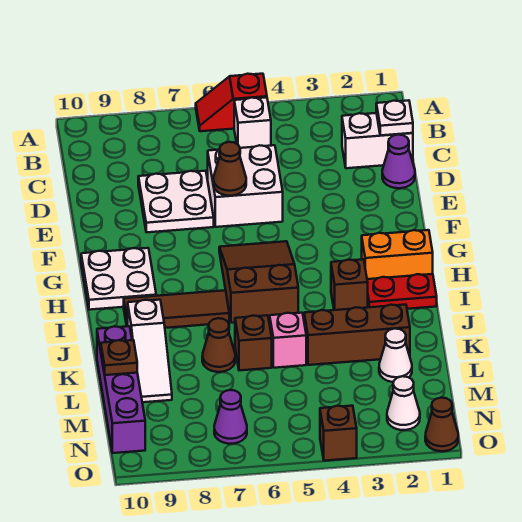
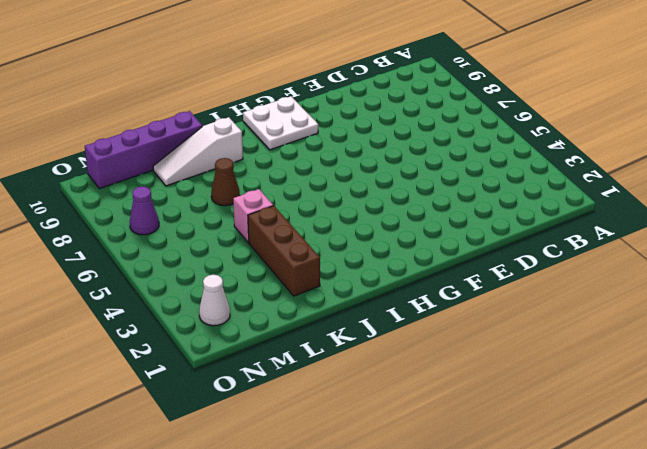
none -> red 1x2 slope [196,74,267,131]
none -> white 1x1 brick [234,97,271,148]
none -> white 1x2 brick [342,113,413,168]

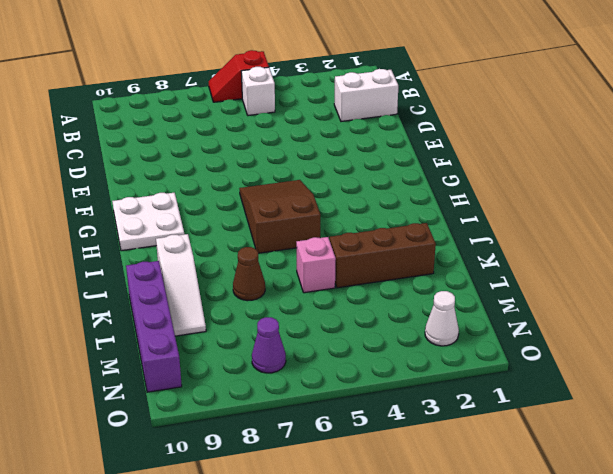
none -> purple 1x1 cone [382,135,415,188]
none -> white 2x2 brick [208,145,283,227]
none -> white 2x2 plate [138,171,214,232]

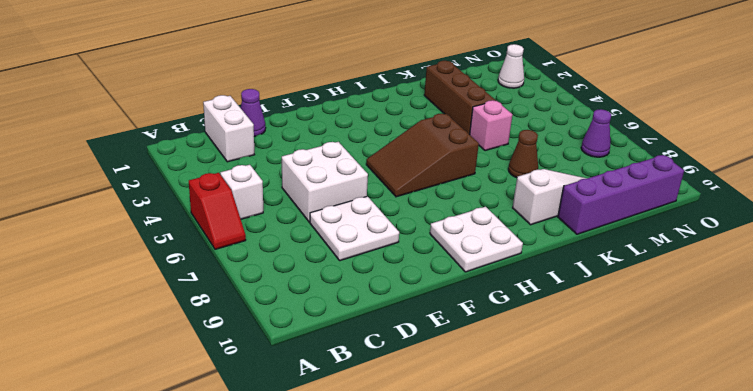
none -> orange 1x2 brick [362,230,433,279]
none -> red 1x2 plate [367,274,437,309]
none -> brown 1x1 brick [331,259,368,310]

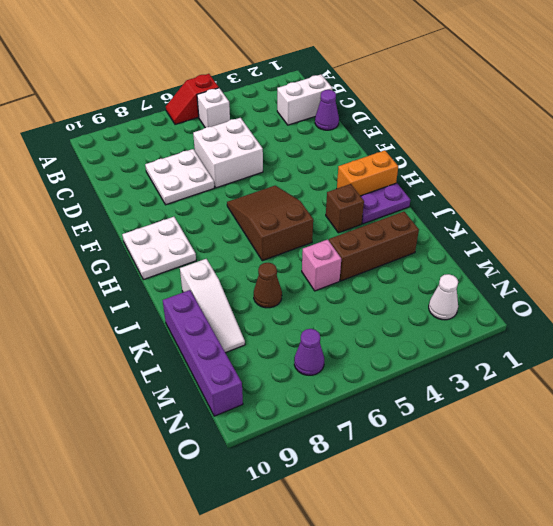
purple 1x2 plate [361,183,410,224] -> red 1x2 plate [367,274,437,309]
none -> brown 1x3 tile [124,290,229,328]
none -> brown 1x1 brick [235,315,272,370]
none -> white 1x1 cone [379,329,412,382]

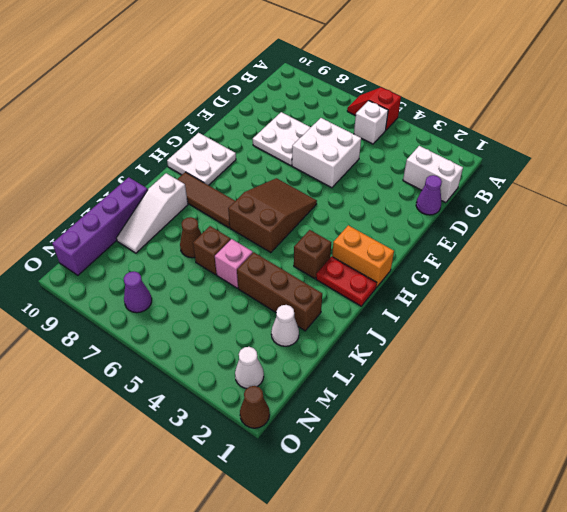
none -> brown 1x1 brick [320,406,357,461]
none -> white 1x1 plate [376,100,413,135]
none -> brown 1x1 cone [213,142,246,196]

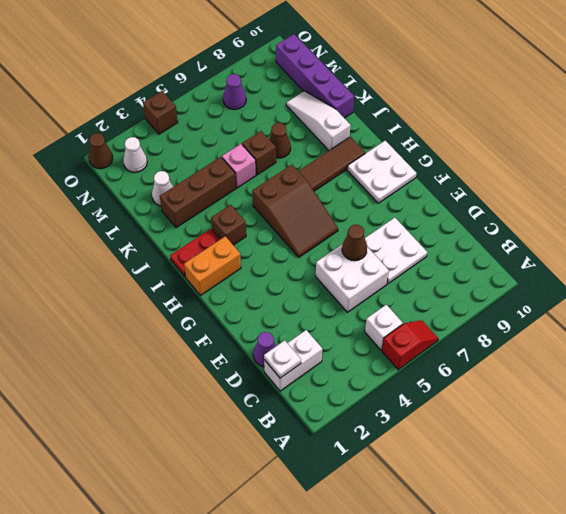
none -> brown 1x1 plate [101,340,137,375]

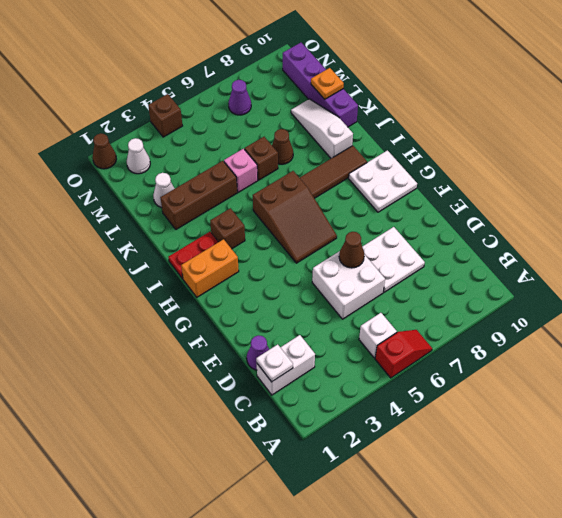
orange 1x1 plate [311,68,344,99] -> brown 1x1 plate [101,340,137,375]

